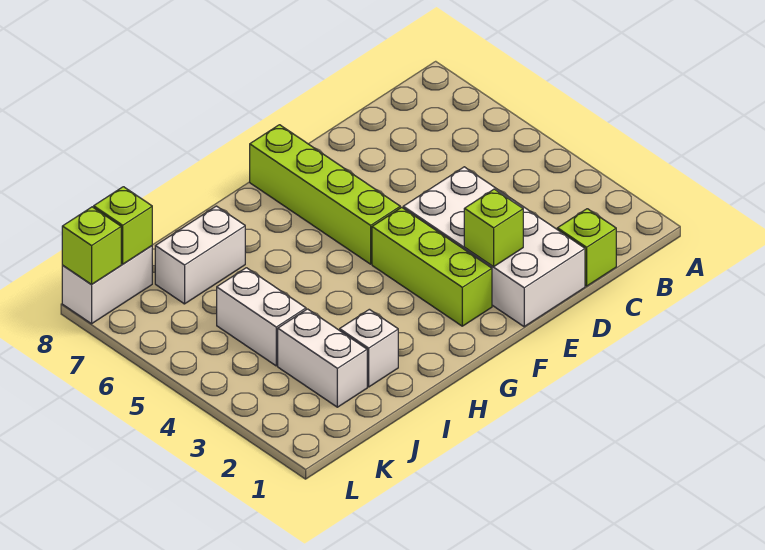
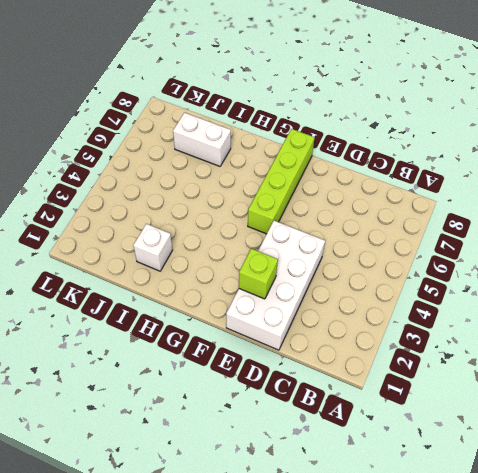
none -> lime 1x1 brick [557,209,616,286]
none -> lime 1x3 brick [372,207,492,326]
none -> white 1x2 brick [278,309,367,407]

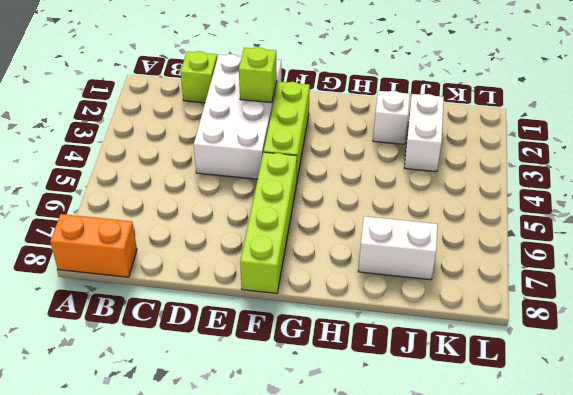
orange 1x2 brick [50,214,137,277] -> none
none -> white 1x2 brick [217,268,306,366]
none -> white 1x2 brick [62,246,152,324]
none -> lime 1x1 brick [94,187,152,264]

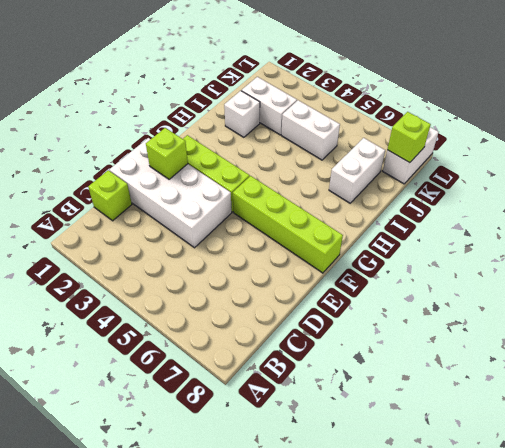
none -> lime 1x1 brick [62,207,121,285]

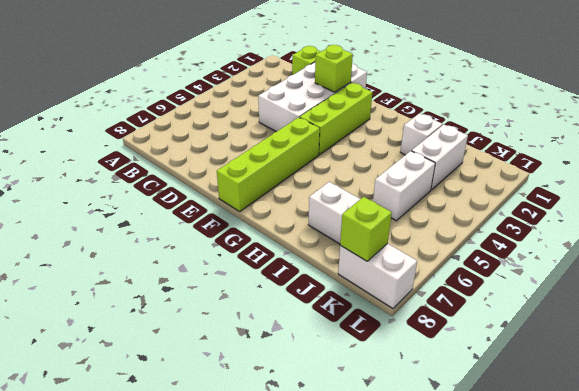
none -> lime 1x1 brick [62,207,121,285]

